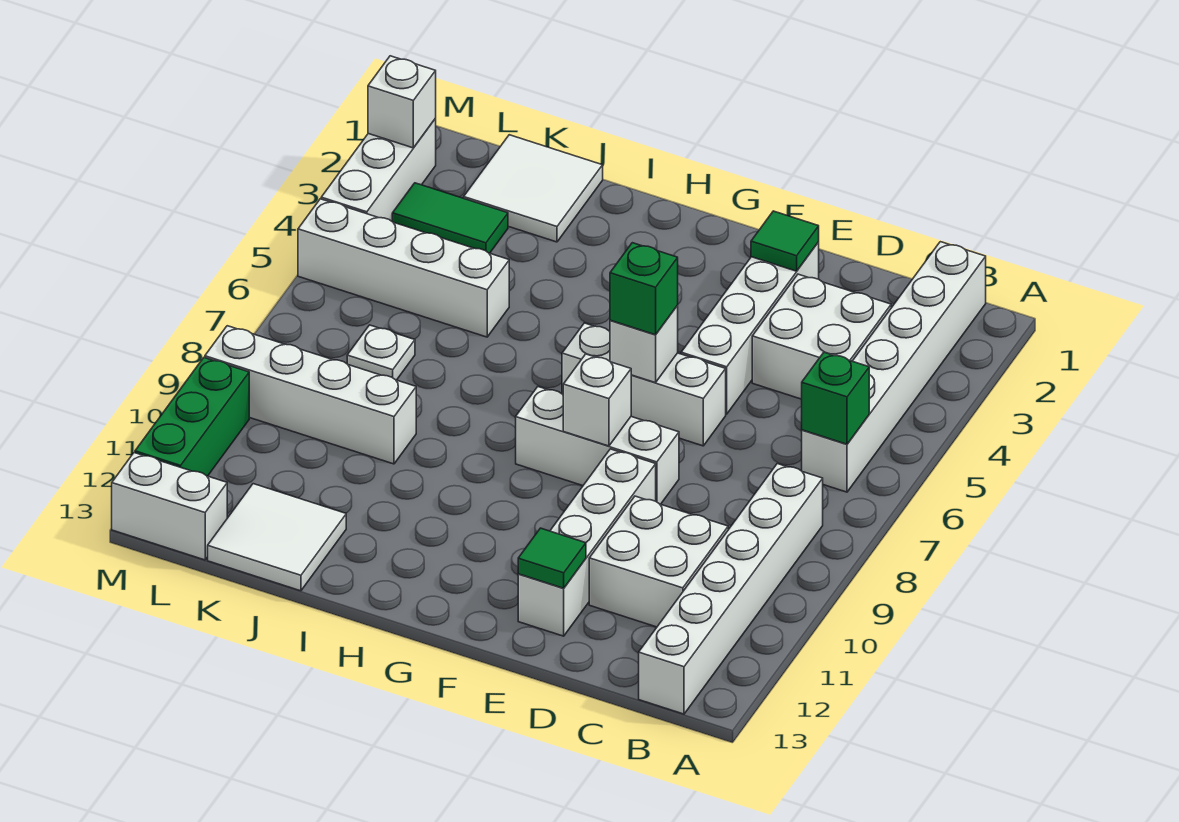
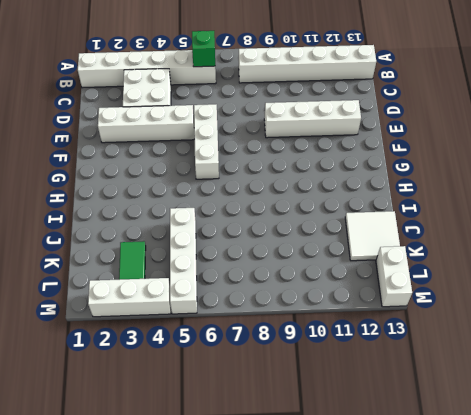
none -> white 2x2 brick [589,496,728,627]
none -> white 1x3 brick [516,387,679,504]
none -> white 2x2 tile [464,135,603,242]

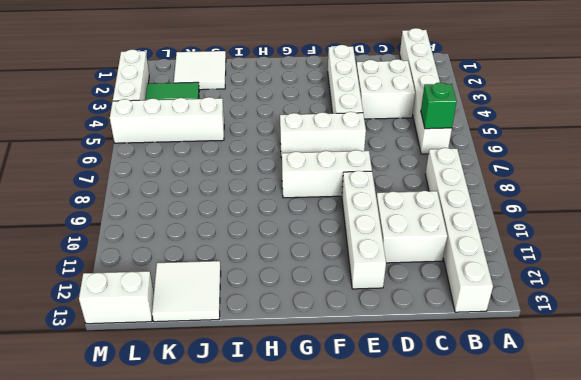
none -> white 1x4 brick [205,326,416,464]
none -> white 1x1 plate [347,325,415,380]
none -> green 1x3 brick [135,358,249,476]

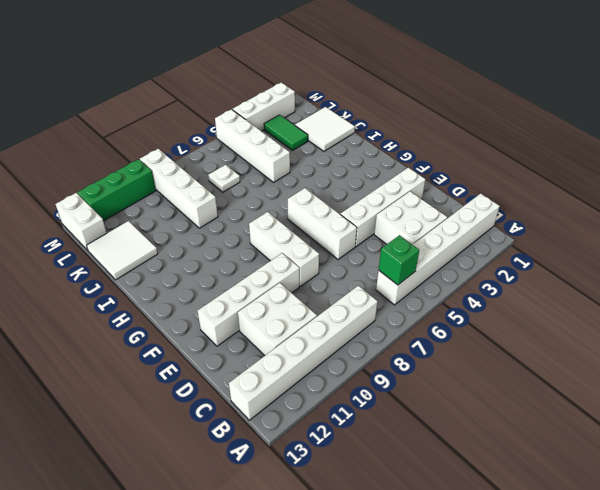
none -> green 1x1 tile [751,211,819,271]
none -> green 1x1 tile [518,528,586,588]
none -> white 1x1 brick [610,305,678,383]

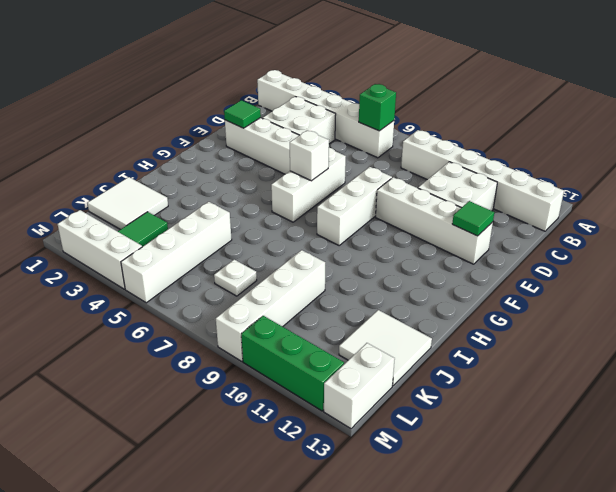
none -> white 1x1 brick [563,354,631,446]
none -> white 1x1 brick [368,56,436,148]
none -> green 1x1 brick [610,243,678,335]

